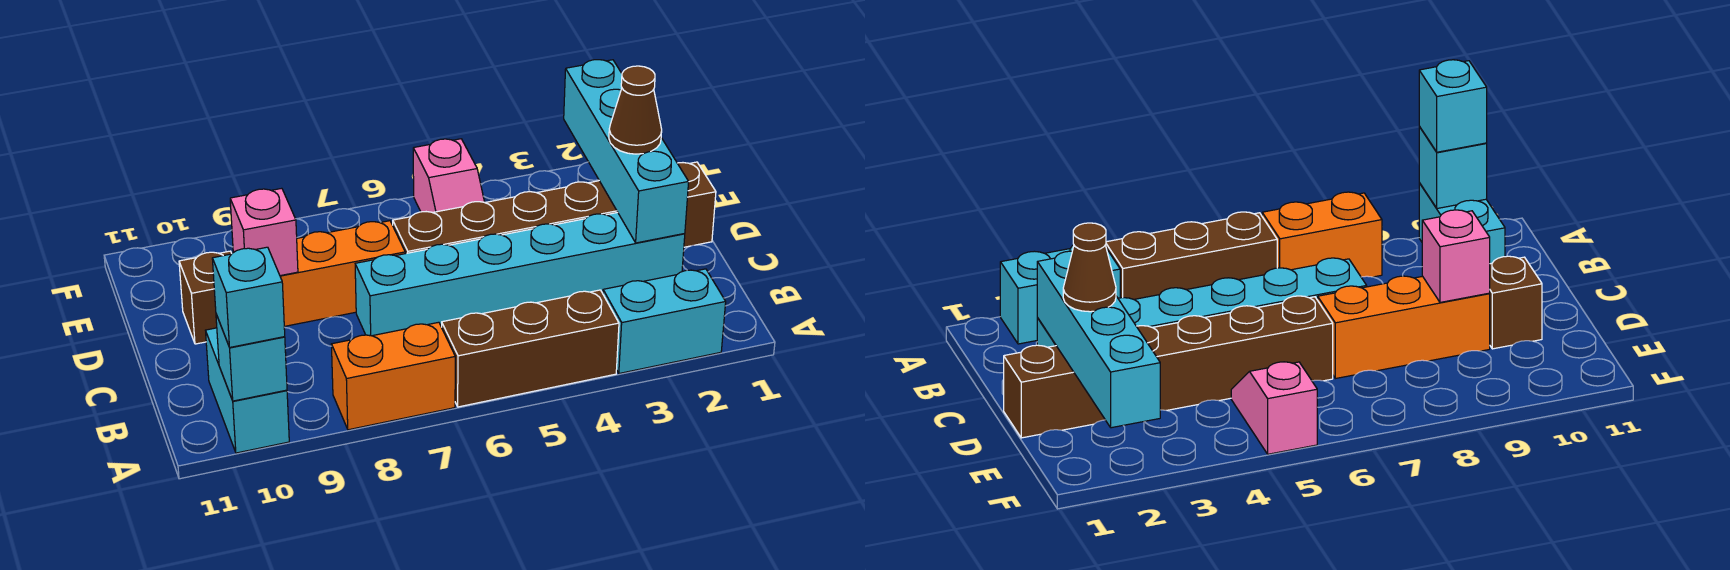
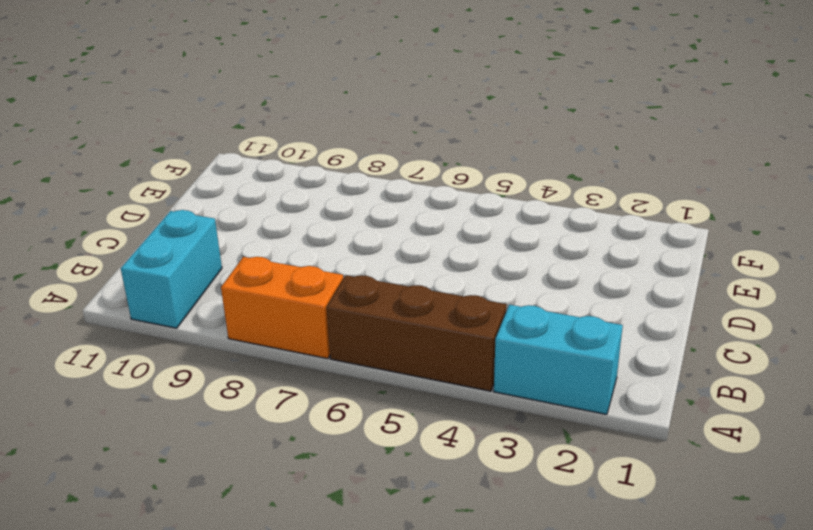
none -> cyan 1x6 brick [355,213,685,336]
none -> brown 1x6 brick [393,162,716,254]
none -> orange 1x3 brick [280,221,405,326]

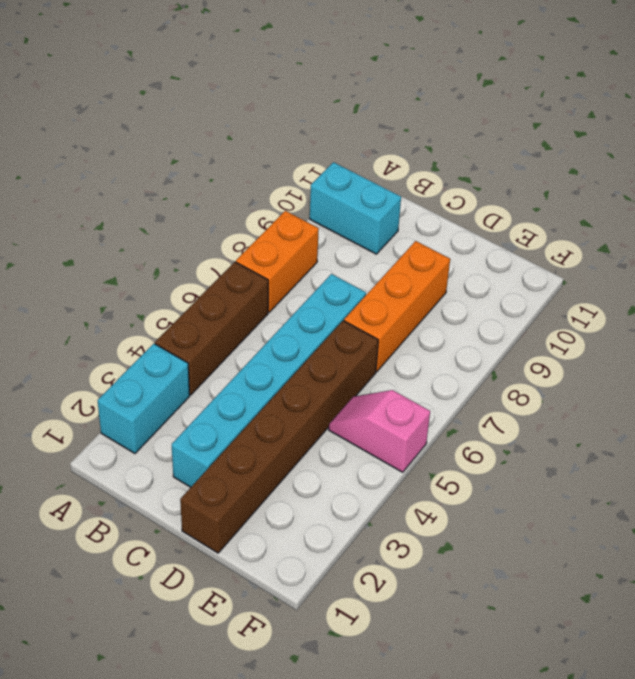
none -> brown 1x1 brick [179,251,232,344]
none -> cyan 1x1 brick [216,314,287,401]
none -> cyan 1x4 brick [564,60,689,243]

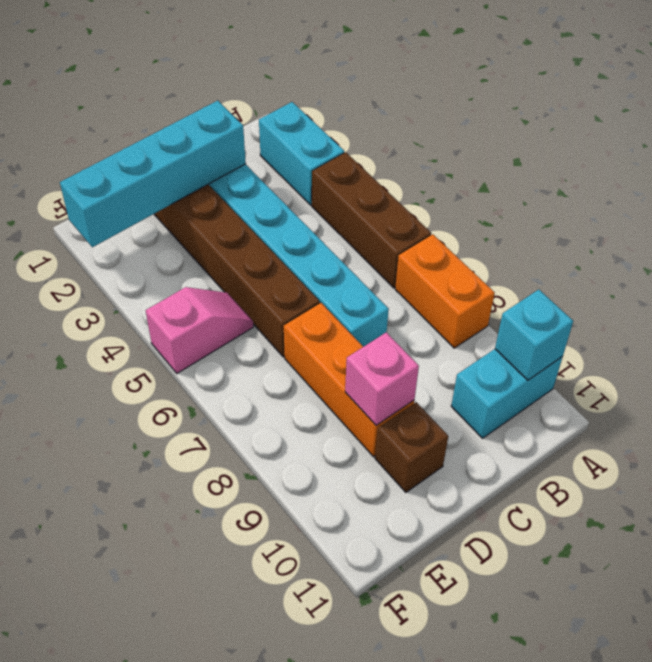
none -> cyan 1x1 brick [212,247,285,347]
none -> brown 1x1 cone [609,66,662,154]

